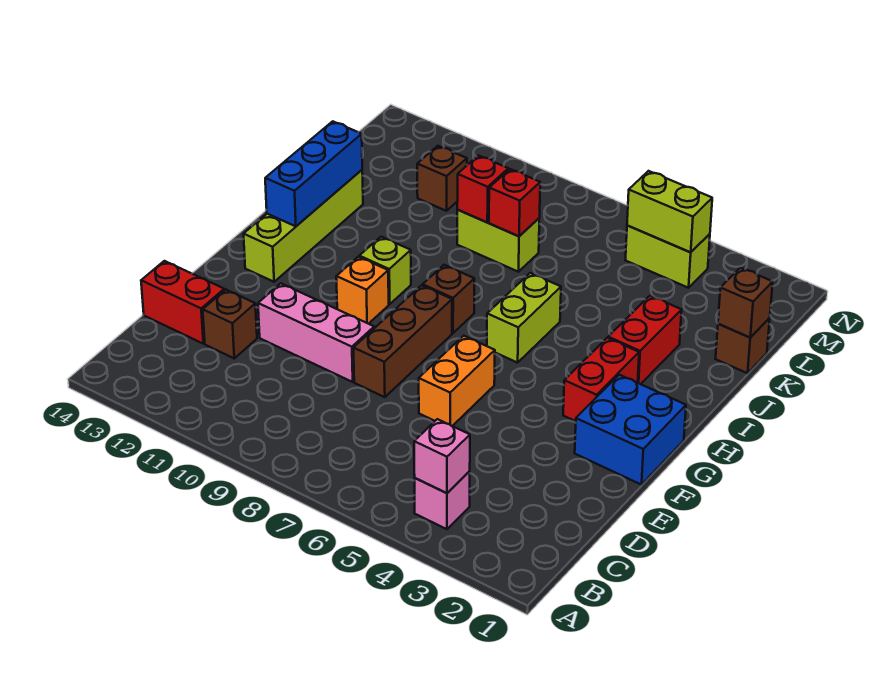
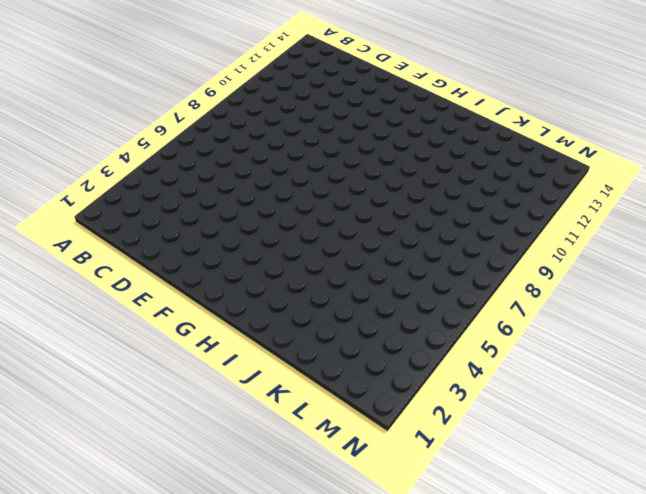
none -> pink 1x1 brick [415,471,470,529]
none -> brown 1x1 brick [203,290,257,358]
none -> red 1x2 brick [141,261,224,344]

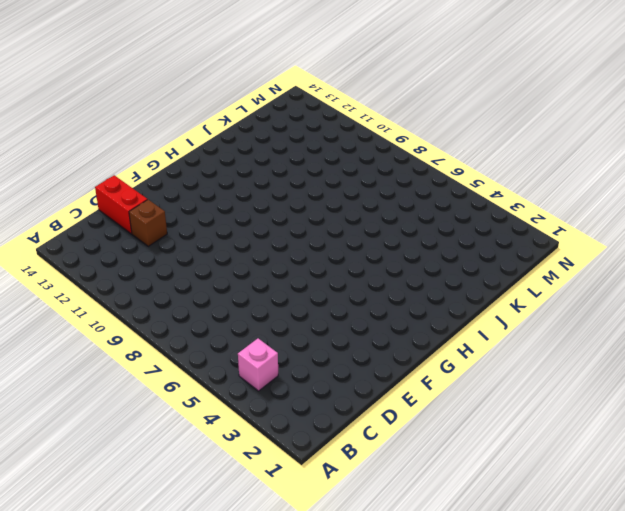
none -> orange 1x2 brick [419,336,495,426]
none -> brown 1x3 brick [353,285,452,397]
none -> pink 1x3 brick [258,283,374,382]

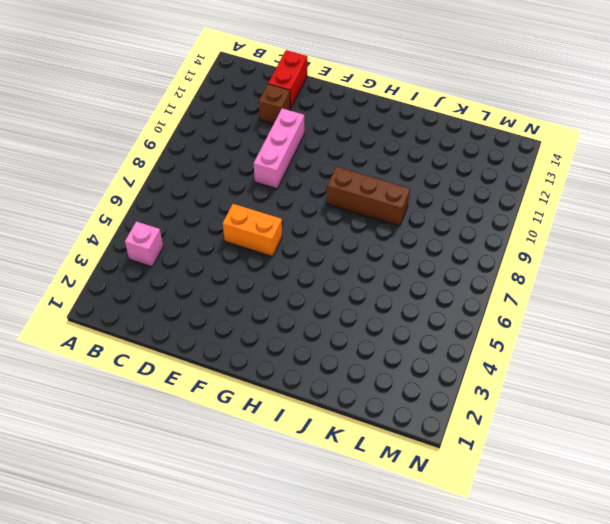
brown 1x3 brick [327,167,410,226] -> brown 1x3 brick moved to [353,285,452,397]
none -> blue 2x2 brick [575,375,686,485]
none -> red 1x2 brick [563,338,639,421]
none -> orange 1x1 brick [336,257,389,324]

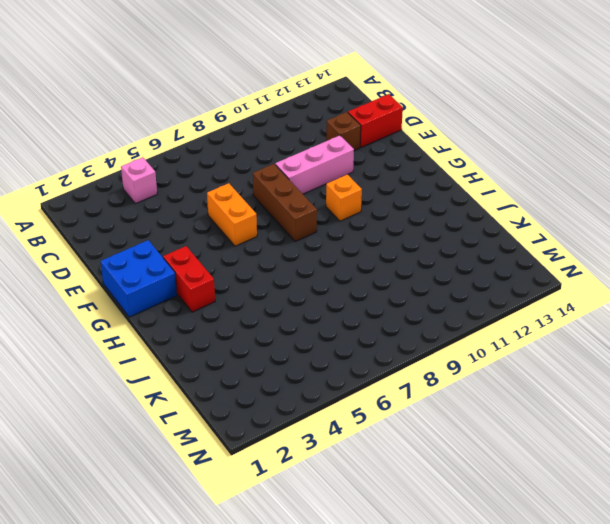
none -> lime 1x4 brick [244,170,363,282]
none -> lime 1x2 brick [487,273,561,363]
none -> brown 1x1 brick [423,265,474,333]

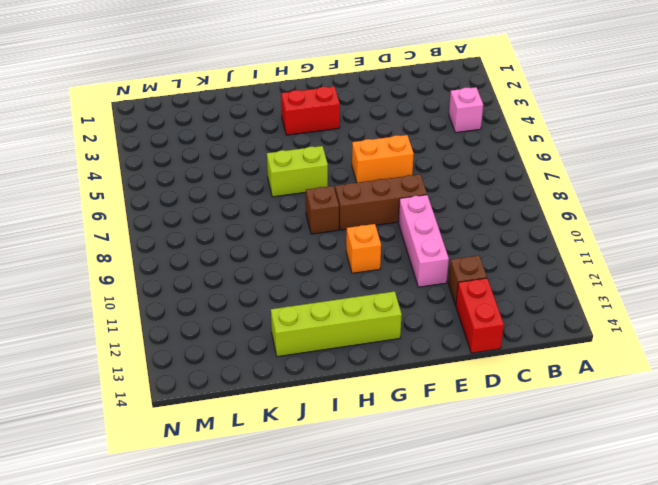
none -> blue 2x2 brick [575,375,686,485]
none -> lime 1x1 brick [359,237,411,304]
none -> red 1x2 brick [608,296,682,384]

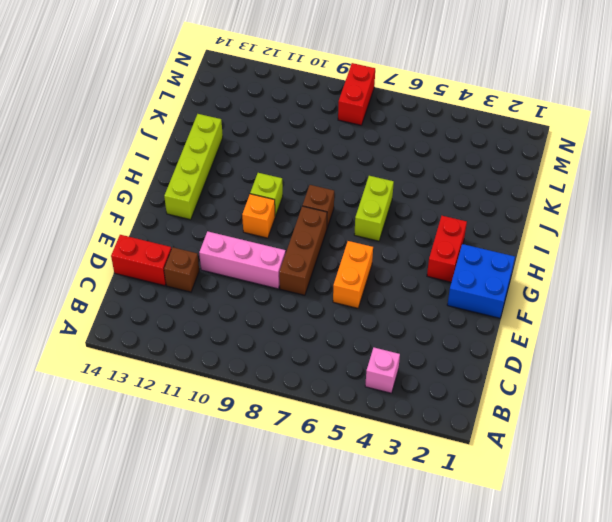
red 1x2 brick [338,63,375,125] -> red 1x2 brick moved to [608,296,682,384]
none -> brown 1x1 brick [716,318,770,373]
none -> lime 1x2 brick [457,210,539,272]
none -> brown 1x1 brick [417,146,467,211]

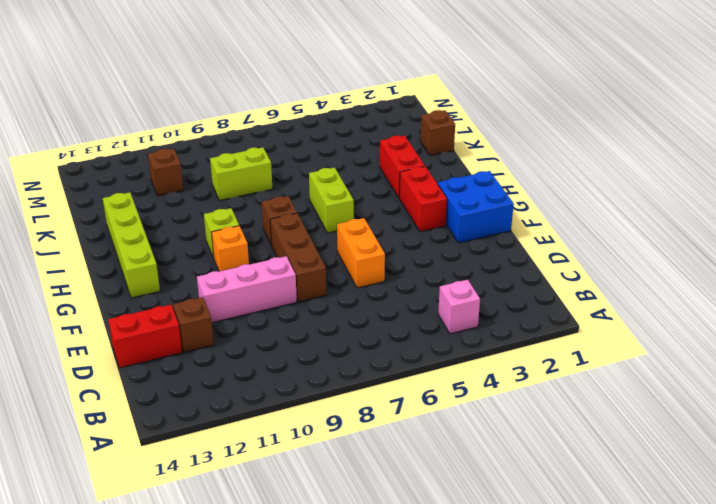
none -> lime 1x2 brick [626,225,710,288]
none -> pink 1x1 brick [414,419,470,493]
none -> blue 1x3 brick [265,121,362,226]

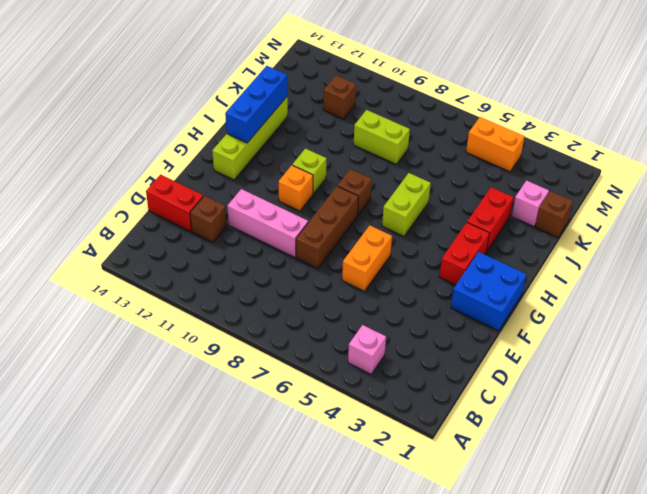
pink 1x1 brick [512,181,549,227] -> pink 1x1 brick moved to [414,419,470,493]
orange 1x2 brick [466,117,525,172] -> lime 1x2 brick [626,225,710,288]
none -> brown 1x1 brick [718,268,773,338]
none -> red 1x1 brick [489,169,540,236]
none -> red 1x1 brick [457,156,508,222]

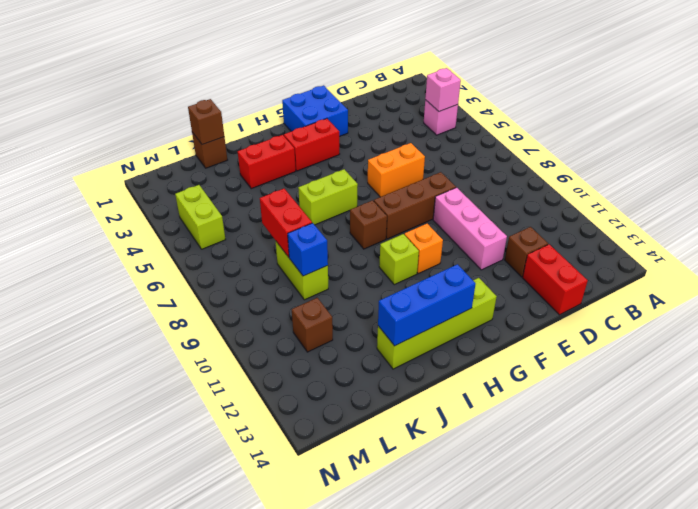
red 1x2 brick [260,189,312,257] -> red 1x1 brick [489,169,540,236]
blue 1x1 brick [288,223,328,276] -> red 1x1 brick [457,156,508,222]
none -> lime 1x2 brick [627,171,712,252]

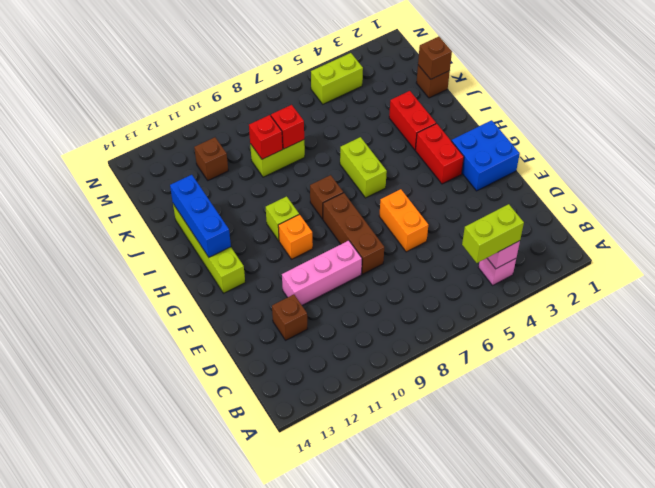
lime 1x2 brick [462,204,524,263] -> lime 1x2 brick moved to [627,171,712,252]
none -> red 1x2 brick [141,261,224,344]

